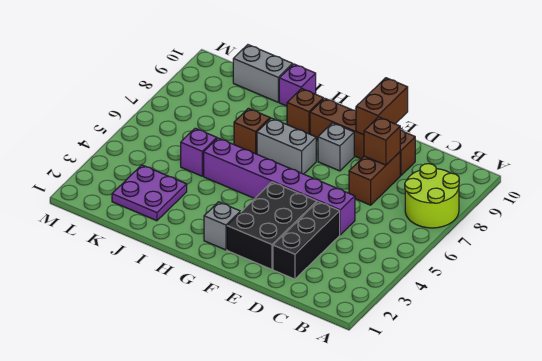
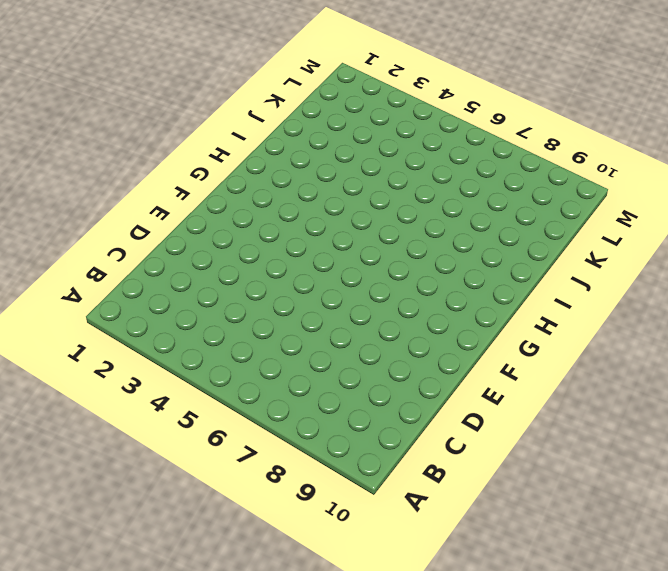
none -> lime 2x2 round brick [405,164,459,228]
none -> black 1x3 brick [273,202,340,279]
none -> purple 1x6 brick [204,138,355,235]

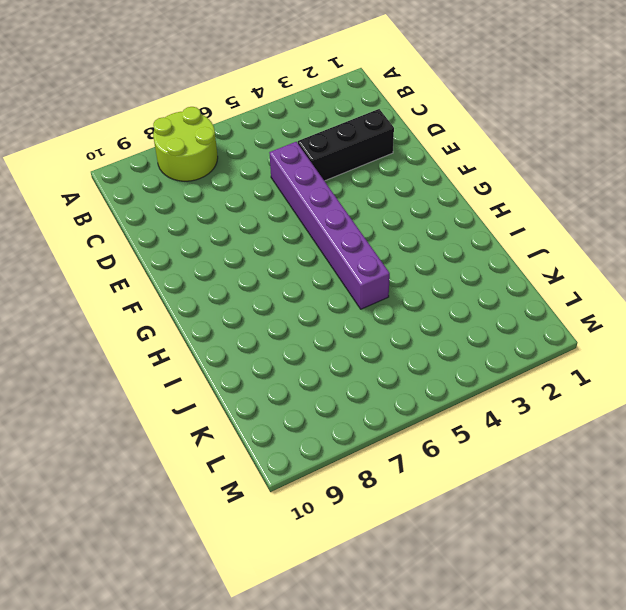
none -> brown 1x2 brick [349,152,400,205]
none -> brown 1x4 brick [310,98,415,176]
none -> black 2x3 brick [227,182,317,269]

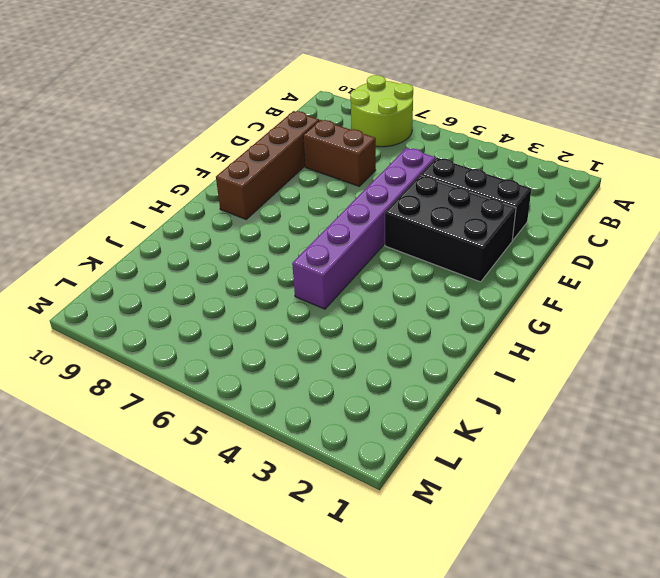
none -> grey 1x1 brick [318,123,354,171]
none -> grey 1x1 brick [204,202,240,250]
none -> grey 1x2 brick [257,118,316,174]

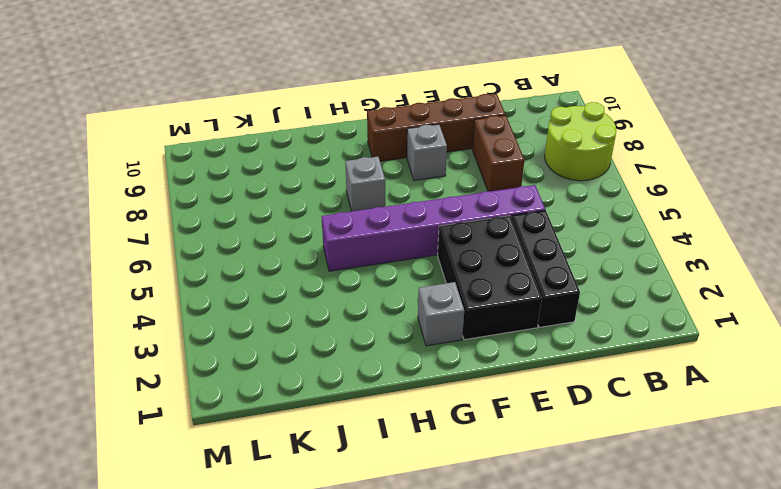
grey 1x1 brick [345,157,385,211] -> grey 1x2 brick [257,118,316,174]
none -> brown 1x1 brick [287,88,323,134]
none -> brown 1x1 brick [234,108,270,154]
none -> purple 1x1 brick [279,64,316,106]

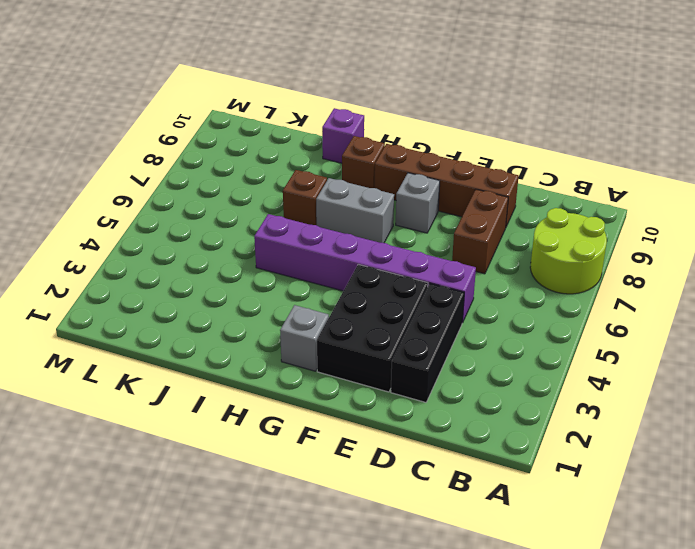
none -> purple 2x2 plate [112,165,187,221]
none -> purple 1x1 brick [181,128,217,176]
none -> grey 1x2 brick [233,45,293,102]

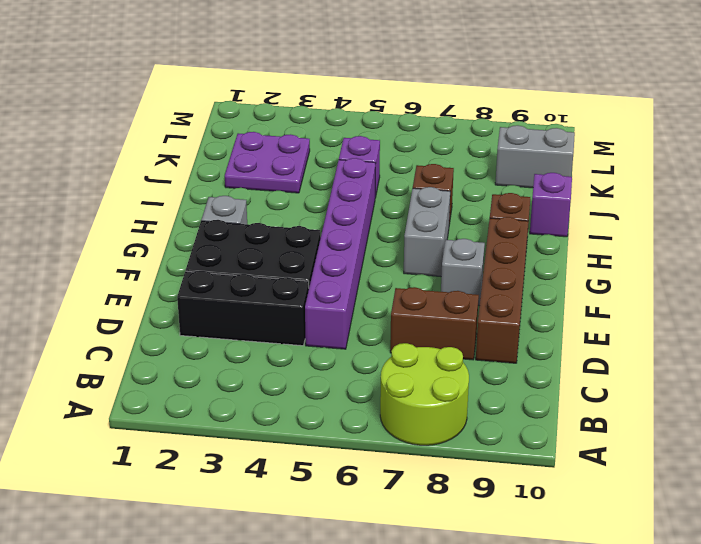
grey 1x2 brick [495,125,575,188] -> grey 1x2 brick turned to [233,45,293,102]
none -> brown 1x1 brick [364,117,400,165]
none -> brown 1x2 brick [356,78,408,135]

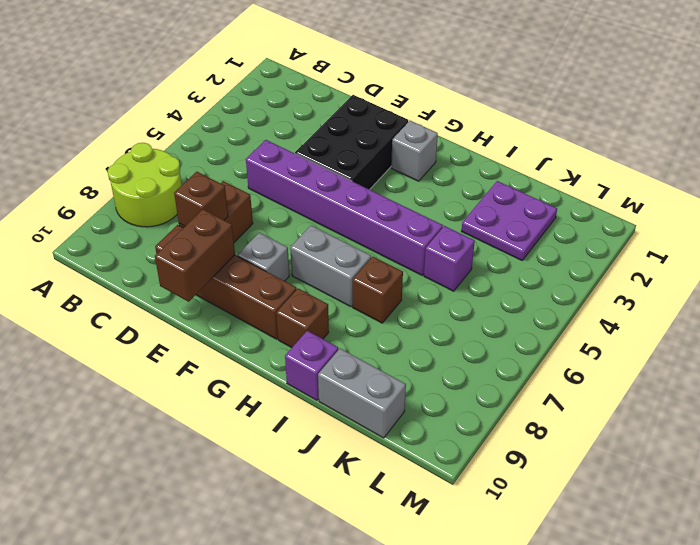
none -> black 1x3 brick [273,202,340,279]

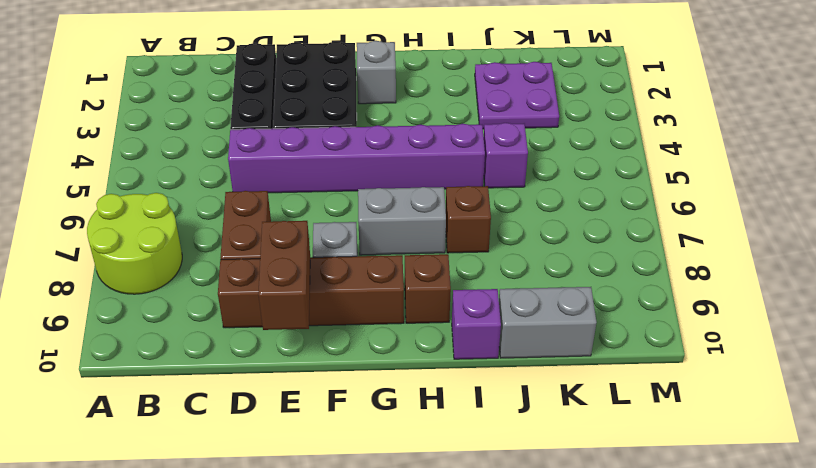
none -> brown 1x1 brick [364,117,400,165]

